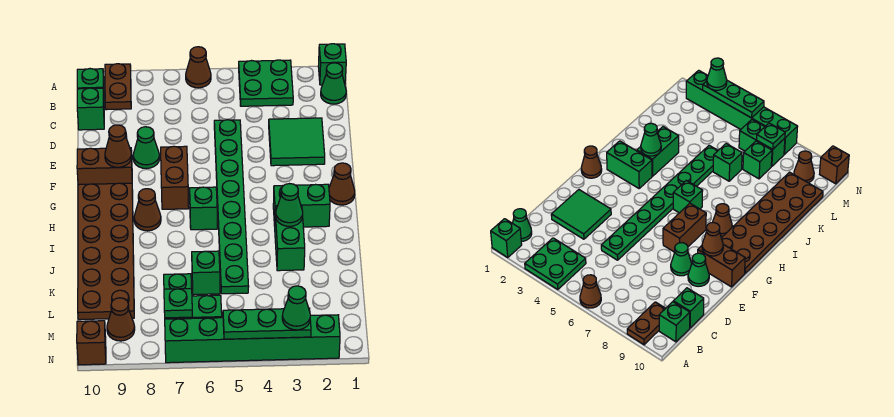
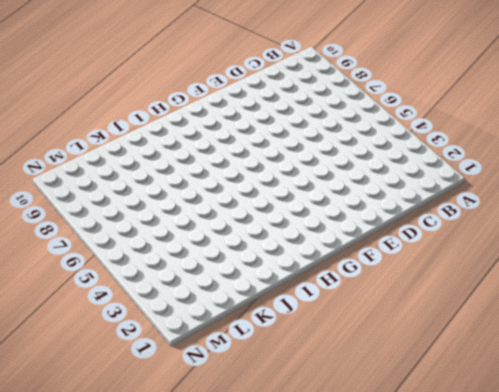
none -> green 1x1 brick [318,44,346,85]
none -> green 2x2 plate [239,60,293,106]
none -> brown 1x1 cone [186,47,211,88]
none -> brown 1x2 plate [105,64,131,110]

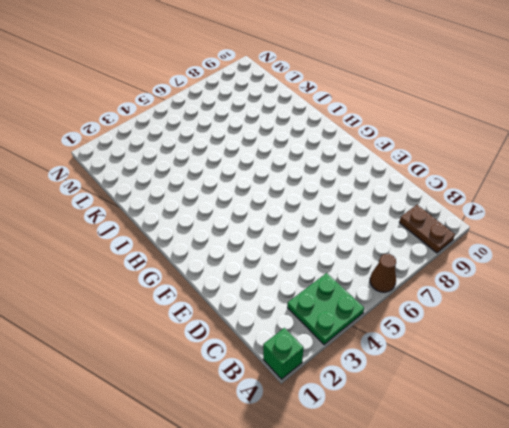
none -> green 1x1 cone [321,63,346,104]
none -> green 1x1 brick [77,69,104,94]
none -> green 1x1 brick [77,88,104,130]
none -> green 2x2 tile [269,118,325,166]

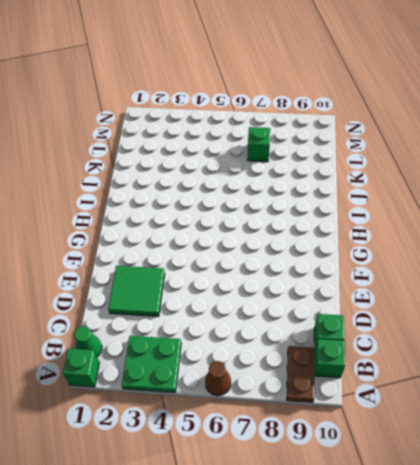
none -> green 1x8 plate [214,120,249,294]
none -> green 1x1 cone [133,127,159,169]
none -> green 1x1 cone [688,253,709,287]
none -> brown 1x2 brick [161,146,189,209]

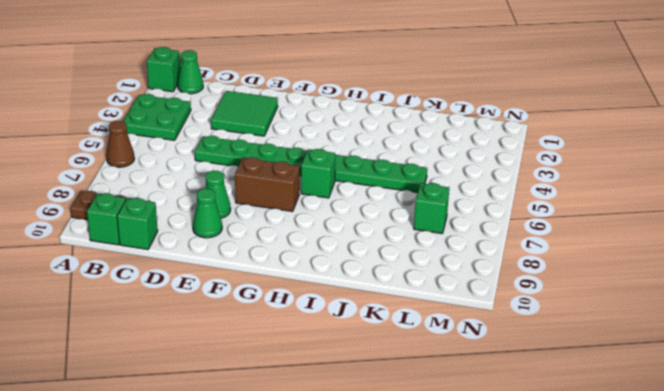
none -> brown 1x2 brick [77,148,132,185]
none -> brown 1x1 cone [329,163,355,205]
none -> brown 2x6 plate [78,183,134,320]
none -> green 1x2 brick [273,184,330,227]

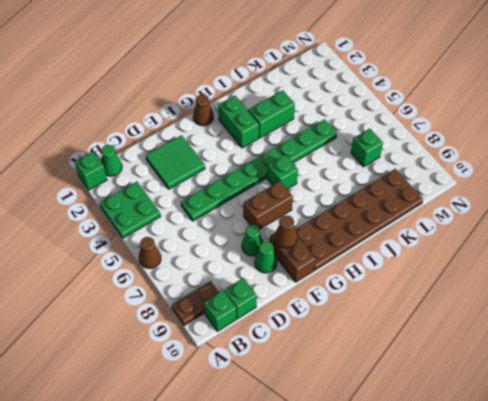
none -> brown 1x1 cone [134,189,161,231]
none -> green 1x1 brick [192,251,220,295]
none -> green 1x2 brick [165,295,222,319]
none -> brown 1x1 cone [107,298,135,341]

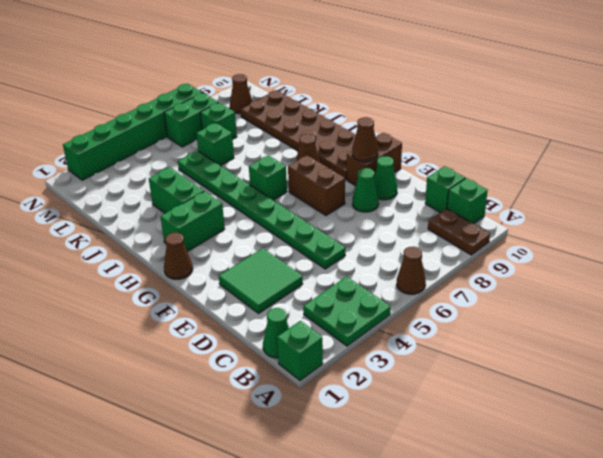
none -> brown 1x1 brick [77,321,106,365]
none -> green 1x1 cone [276,184,303,226]
none -> green 1x1 plate [164,289,192,318]
none -> green 1x3 plate [223,308,311,339]

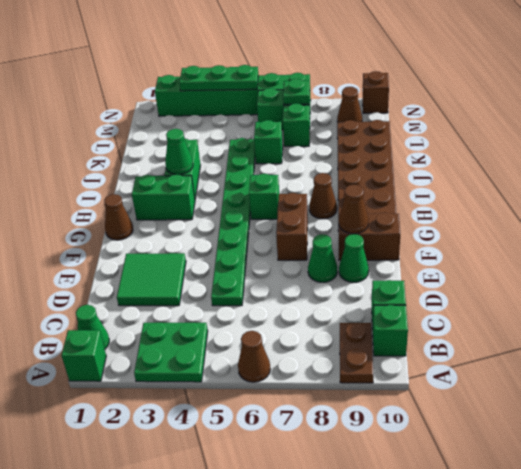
none -> green 1x1 cone [282,286,310,330]

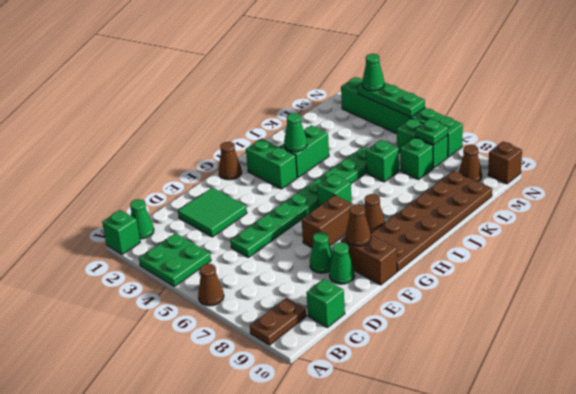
none -> green 1x1 brick [77,69,104,94]

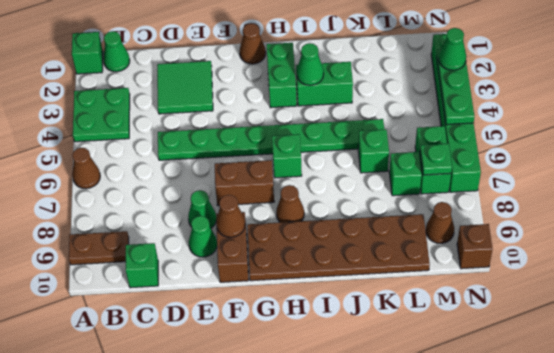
none -> green 1x1 brick [77,69,104,94]

